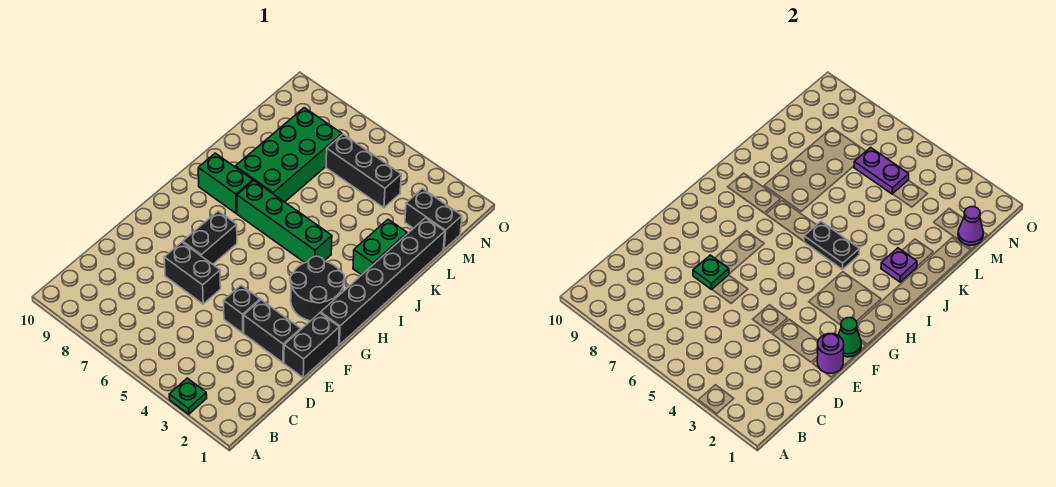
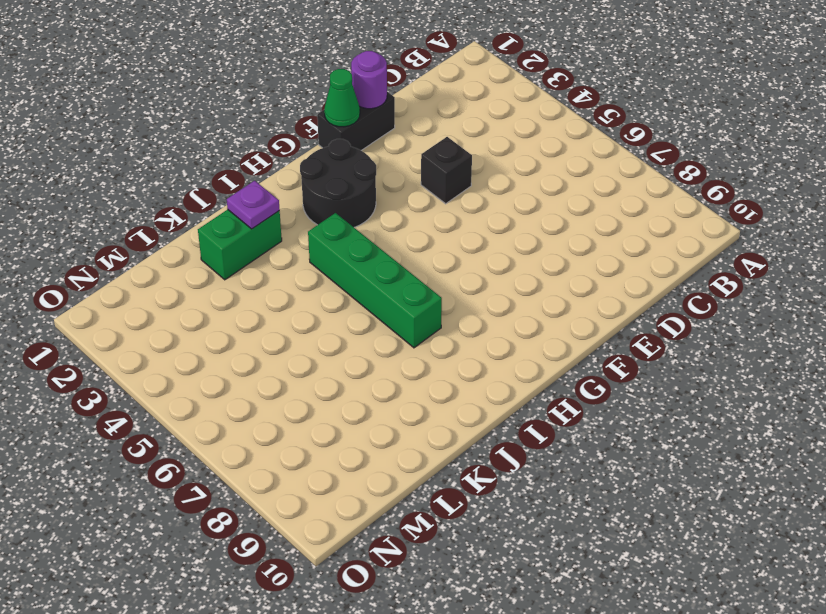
none -> green 1x1 plate [169,378,207,414]
none -> black 1x2 brick [244,300,301,363]
none -> black 1x2 brick [164,242,221,304]

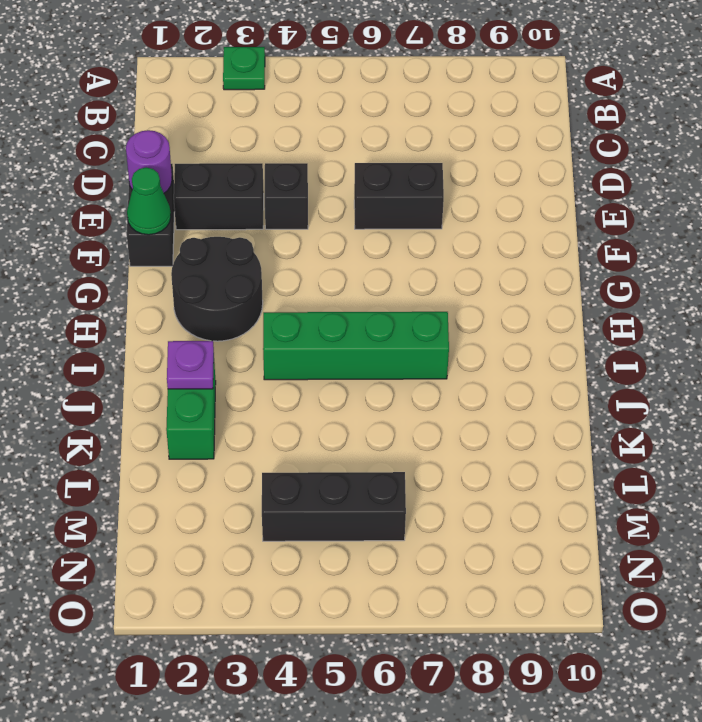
none -> black 1x2 brick [183,211,237,264]
none -> black 1x6 brick [321,218,445,345]
none -> green 1x2 brick [198,153,253,213]

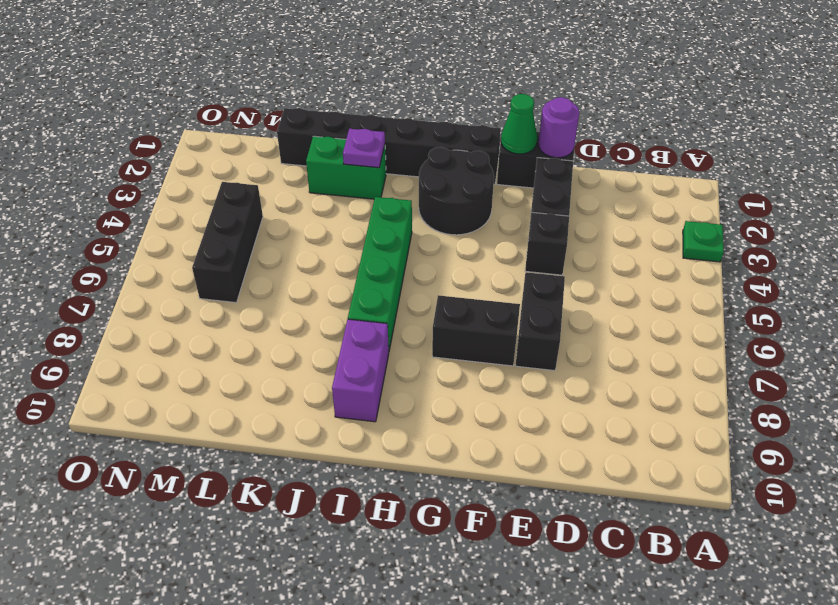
purple 1x2 brick [332,319,389,422] -> green 1x2 brick [198,153,253,213]
none -> green 2x4 brick [235,108,342,202]
none -> black 1x2 brick [405,189,462,249]
none -> green 1x1 plate [693,255,729,289]

